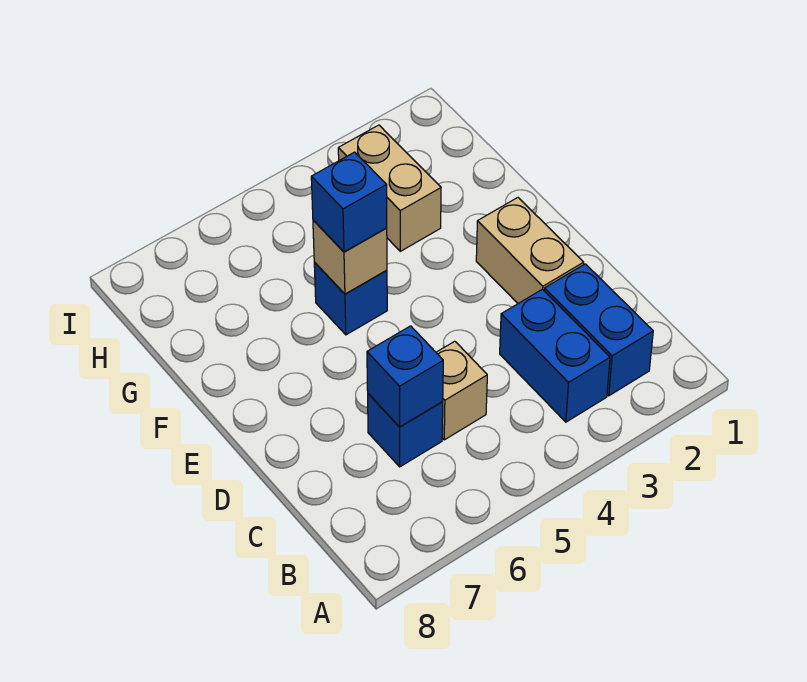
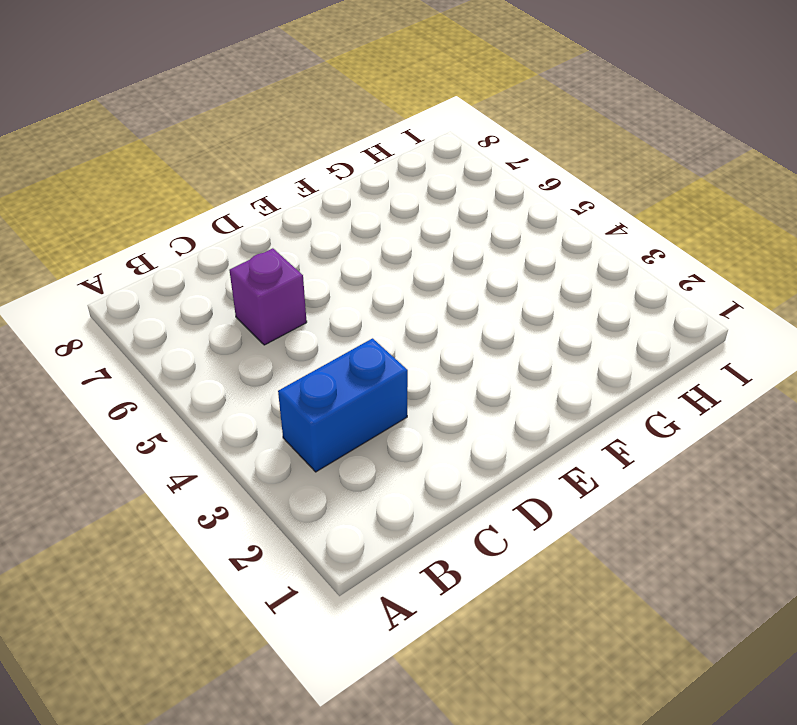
purple 1x1 brick [229,248,307,345] -> blue 1x1 brick [368,394,443,467]
none -> blue 1x2 brick [544,264,653,396]
none -> tan 1x1 brick [436,341,487,440]

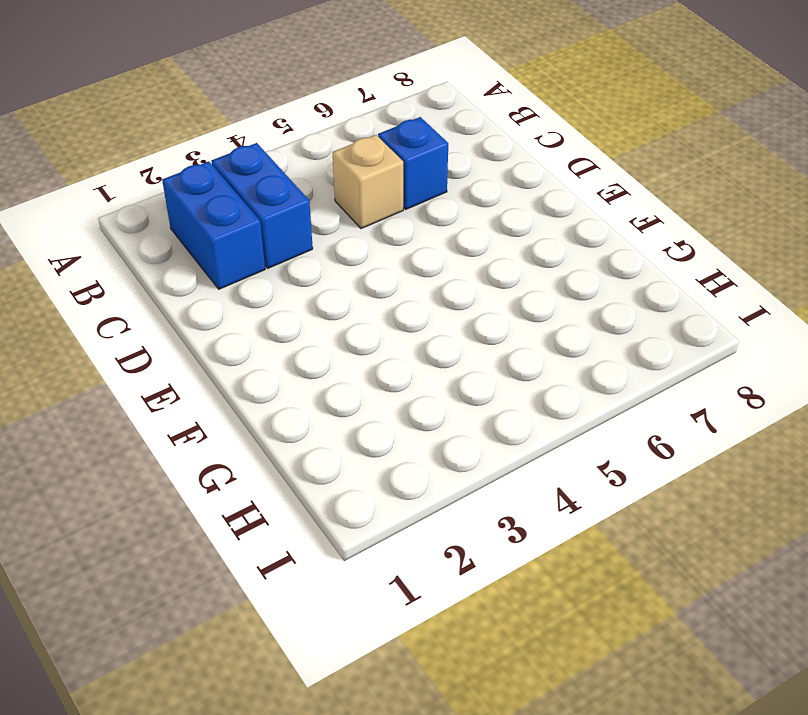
none -> tan 1x2 brick [476,198,584,303]
none -> blue 1x1 brick [314,262,387,335]

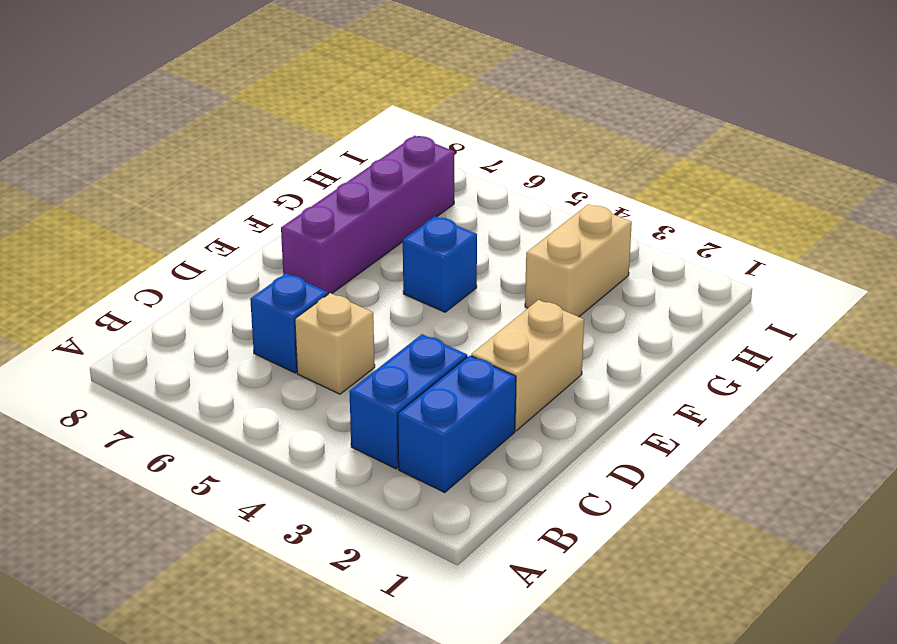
purple 1x4 brick [281,136,455,294] -> none
none -> blue 1x1 brick [367,326,443,427]
none -> tan 1x1 brick [313,220,387,294]

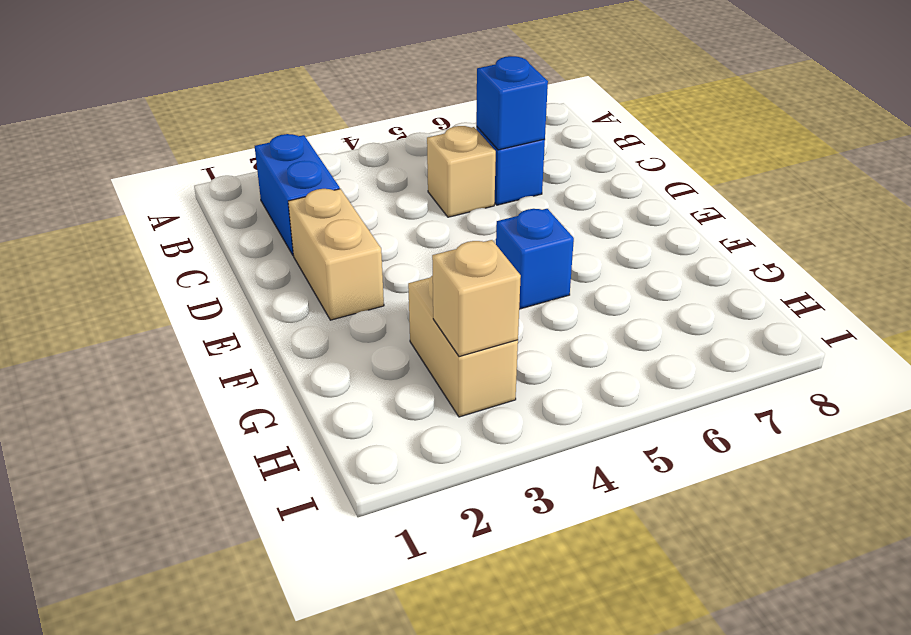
tan 1x1 brick [432,240,521,357] -> tan 1x1 brick moved to [313,220,387,294]
none -> blue 1x2 brick [500,289,610,422]
none -> blue 1x1 brick [311,152,387,252]

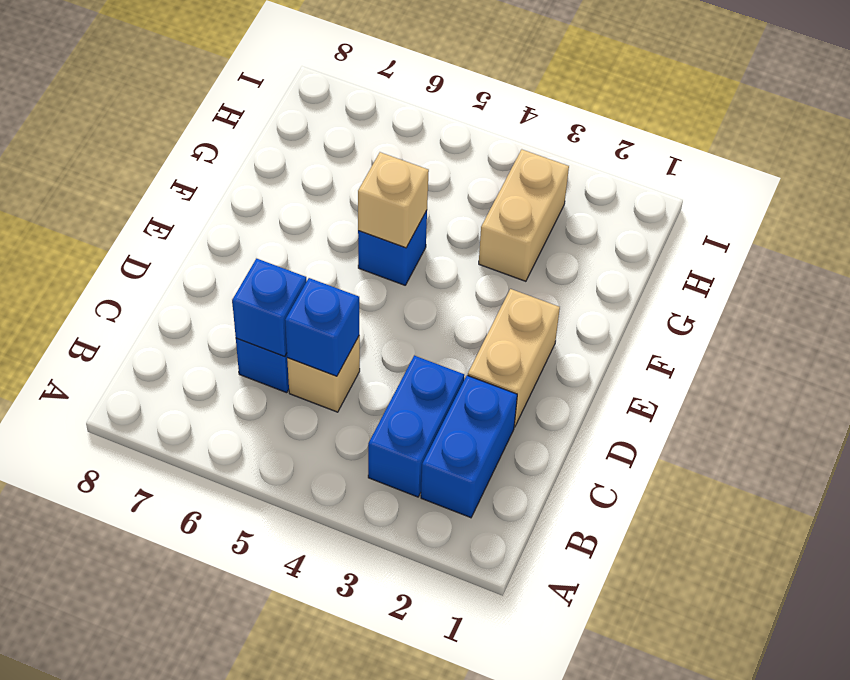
blue 1x1 brick [285,278,359,376] -> blue 1x1 brick moved to [311,152,387,252]

